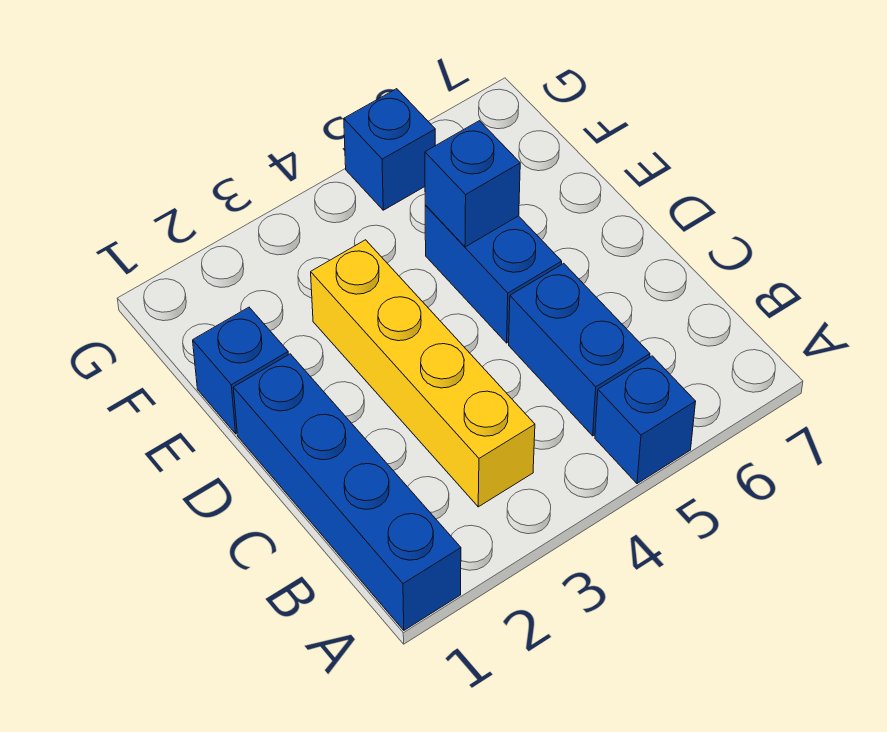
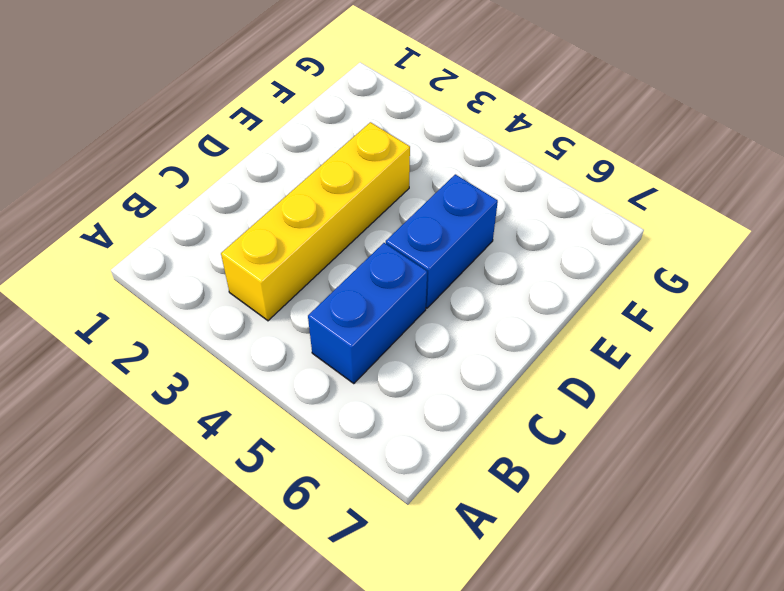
none -> blue 1x4 brick [233,354,461,630]
none -> blue 1x1 brick [595,356,696,484]

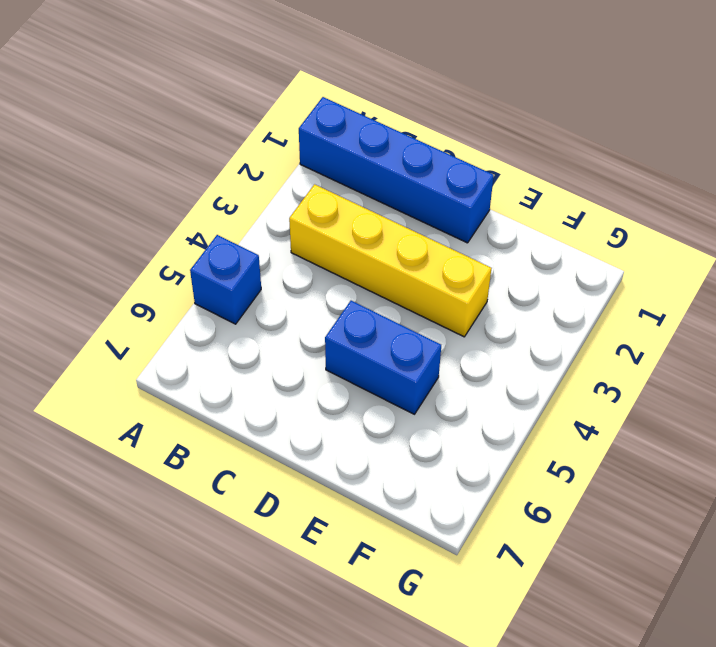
none -> blue 1x2 brick [509,263,650,436]
none -> blue 1x1 brick [193,307,288,434]

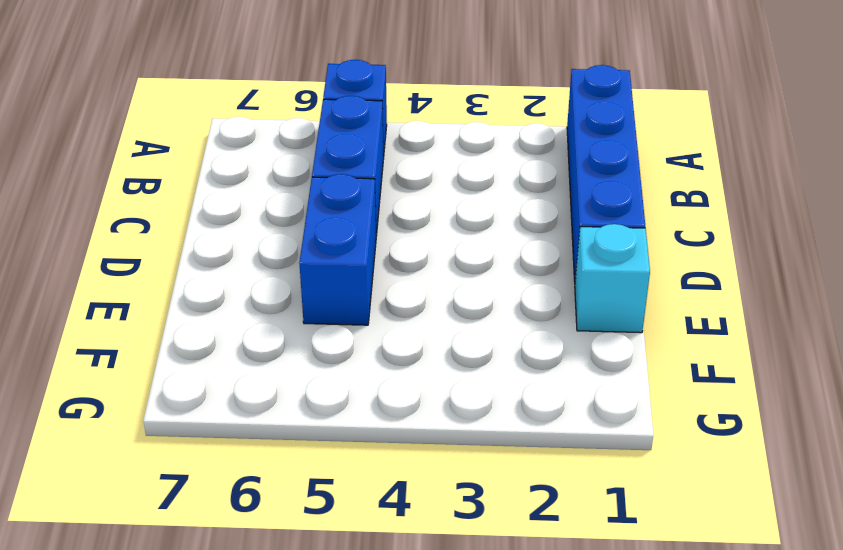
cyan 1x1 brick [575,224,650,333] -> blue 1x1 brick [193,307,288,434]
none -> yellow 1x4 brick [311,240,535,507]
none -> blue 1x1 brick [344,89,435,210]

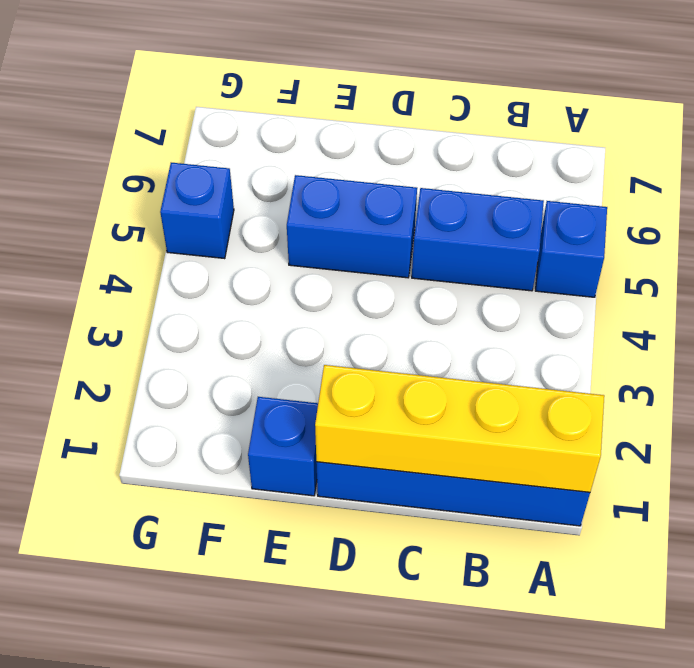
yellow 1x4 brick [315,365,604,492] -> yellow 1x4 brick moved to [311,240,535,507]
none -> blue 1x1 brick [425,121,520,247]

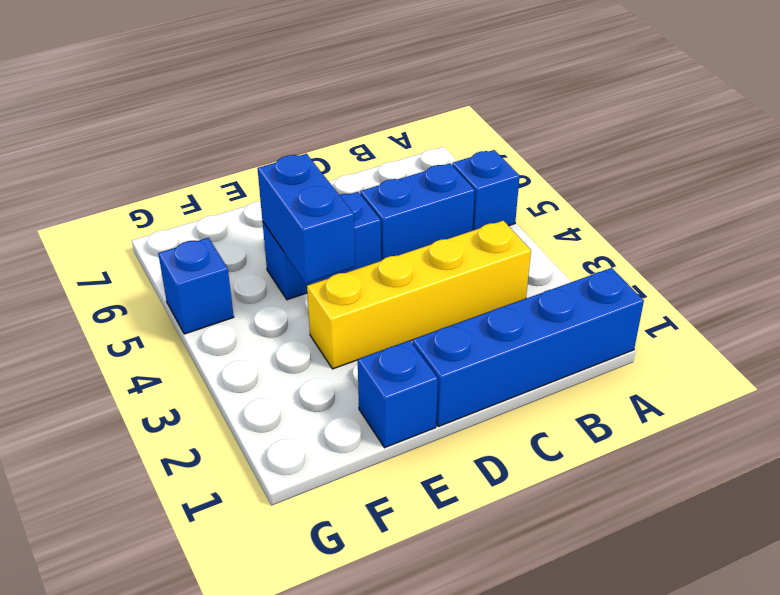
blue 1x2 brick [257,154,355,283] -> blue 1x1 brick [425,121,520,247]

